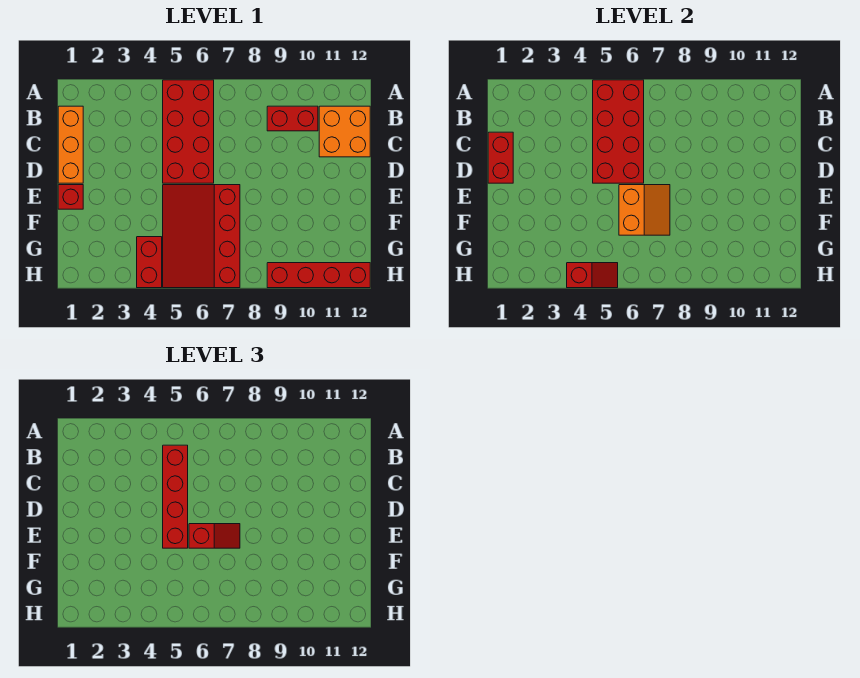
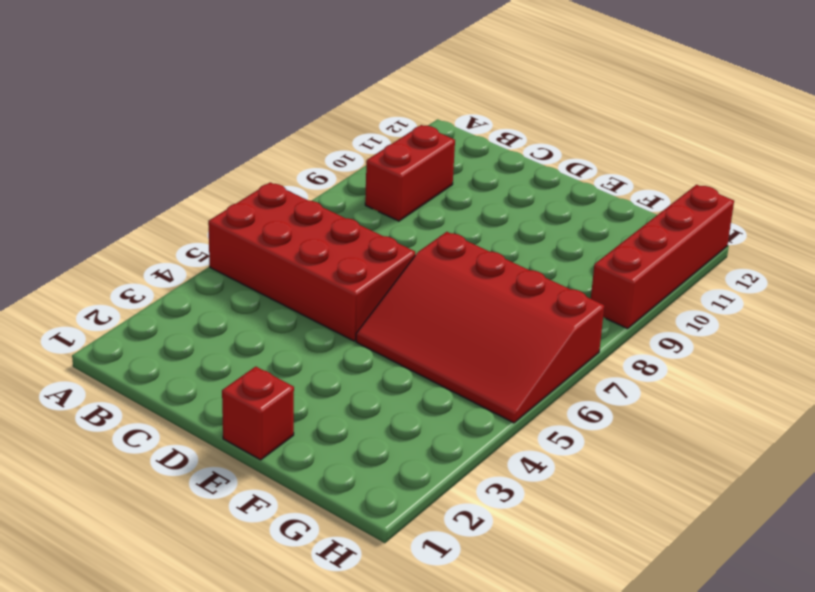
none -> orange 1x3 brick [58,106,83,183]
none -> orange 2x2 brick [319,106,370,157]
none -> red 1x2 brick [137,237,162,288]

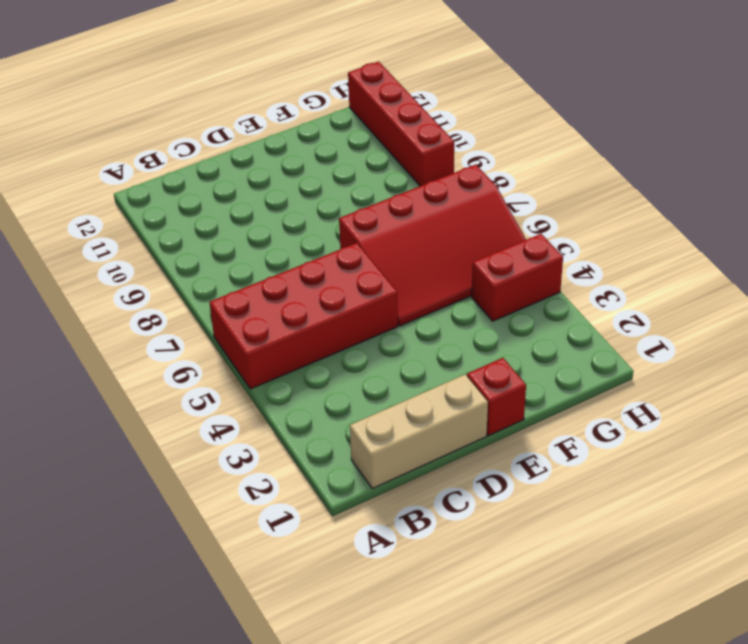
tan 1x3 brick [350,375,488,489] -> orange 1x3 brick [58,106,83,183]
none -> red 1x2 brick [267,106,318,131]
none -> orange 2x2 brick [319,106,370,157]
none -> red 2x4 brick [593,80,644,183]

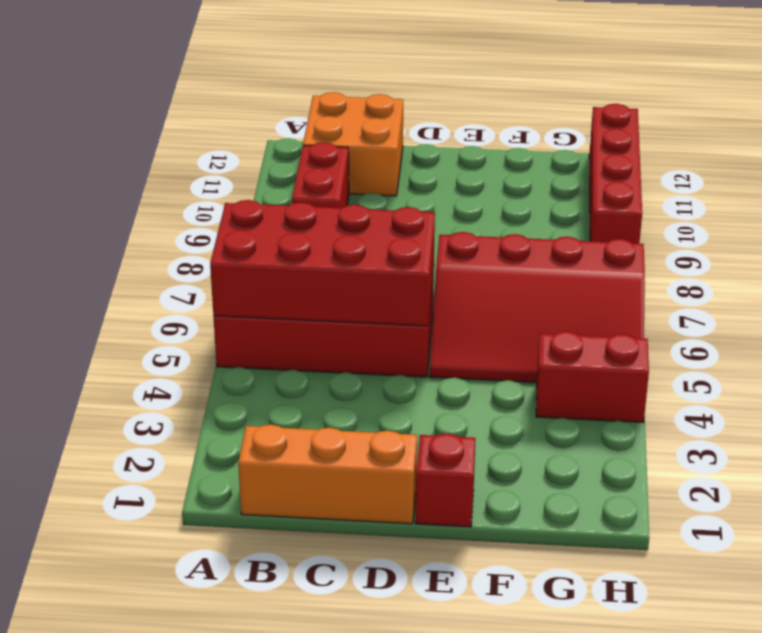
none -> red 1x2 brick [488,132,513,183]
none -> orange 2x2 slope [619,185,670,235]
none -> red 1x2 slope [567,263,618,288]

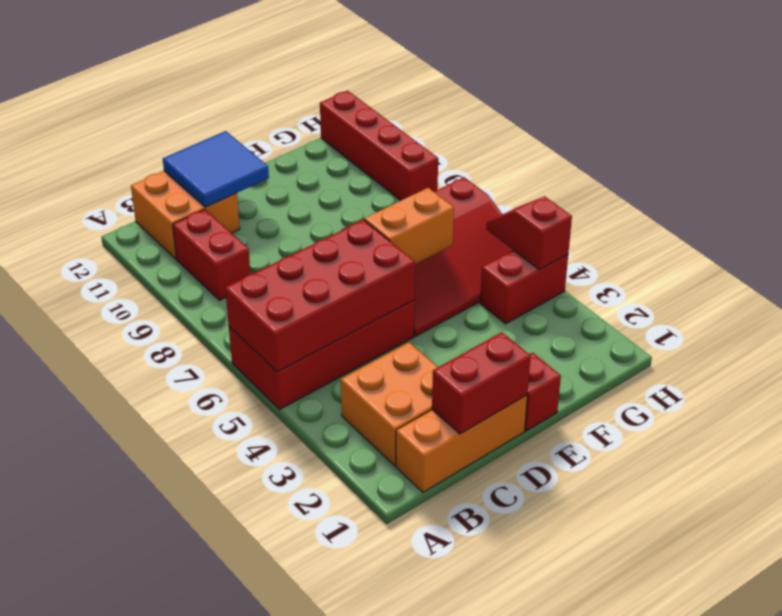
orange 2x2 brick [341,342,438,466] -> none
blue 2x2 tile [163,131,269,207] -> none
none -> red 1x4 brick [163,445,188,548]
none -> red 1x2 slope [189,524,240,548]

